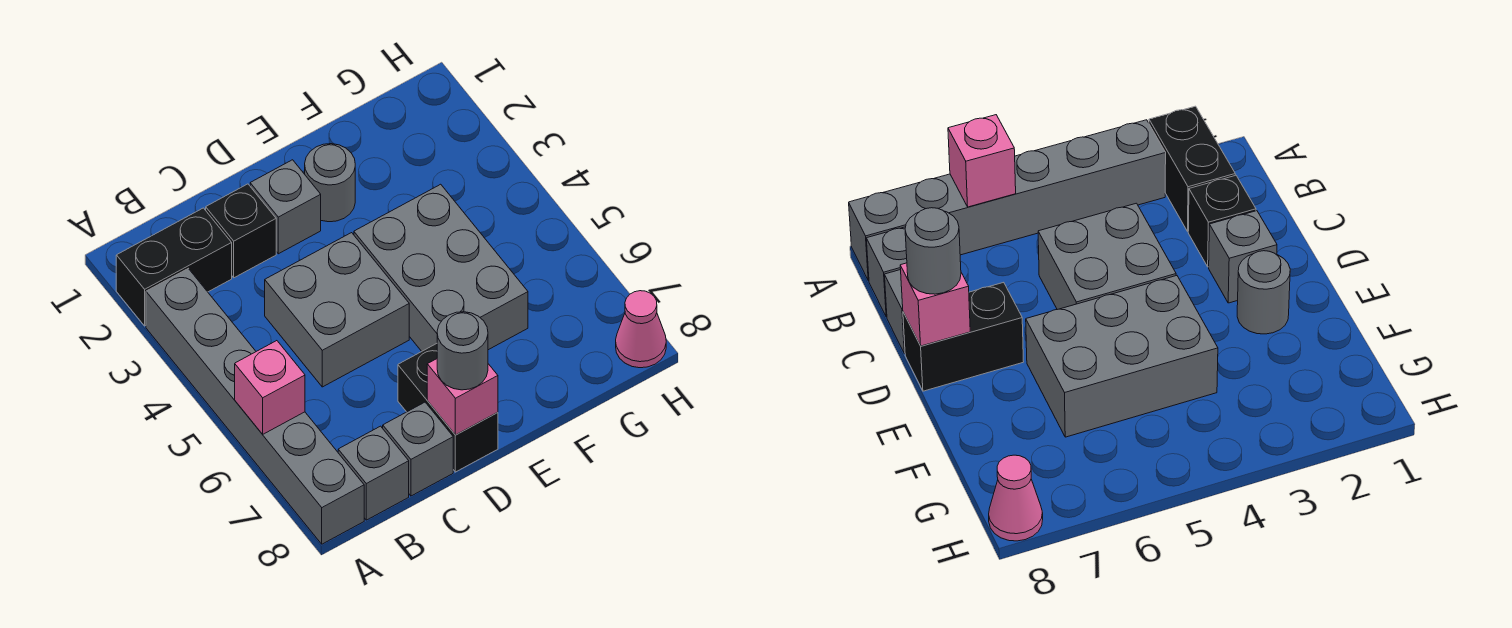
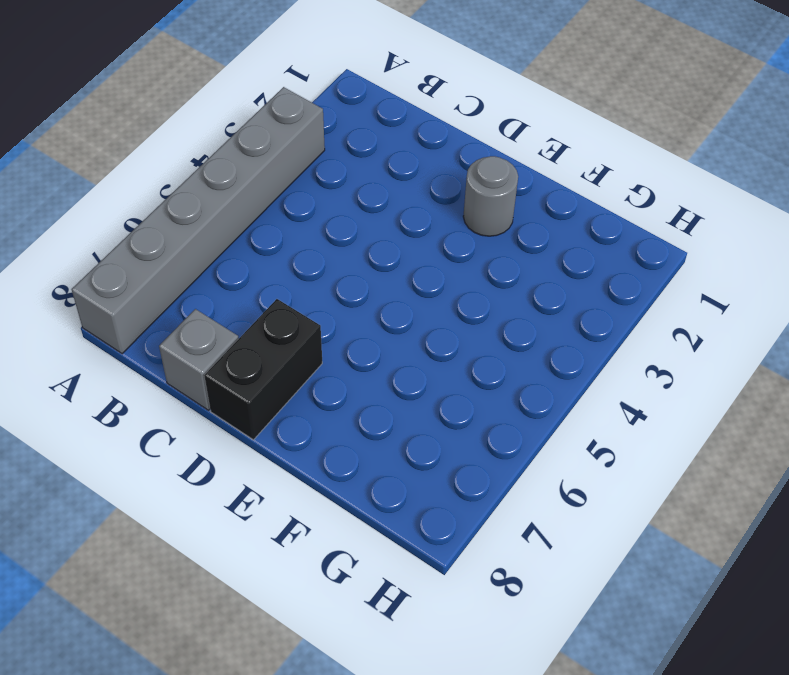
none -> black 1x2 brick [116,208,232,326]
none -> grey 1x1 brick [338,426,409,520]
none -> black 1x1 brick [206,184,276,278]

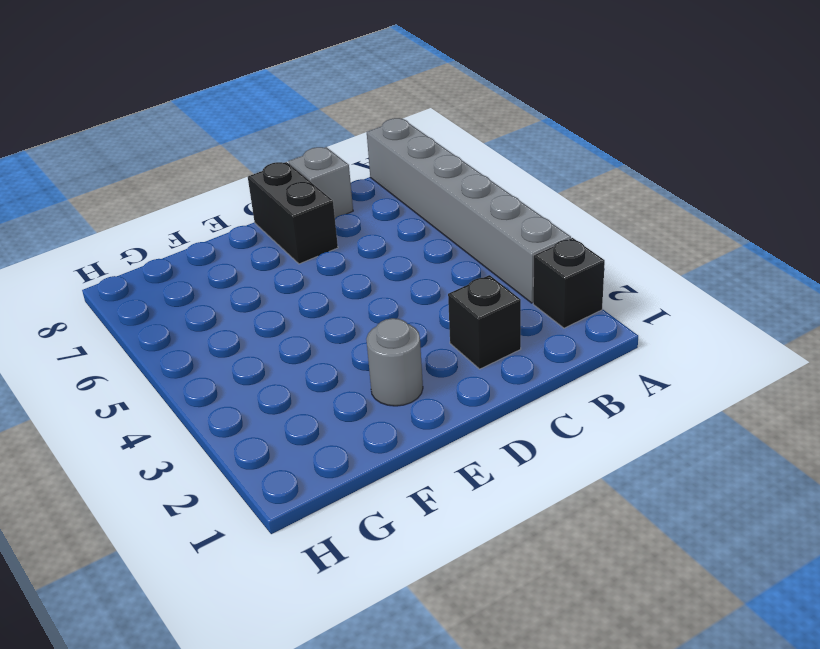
black 1x1 brick [533,238,605,328] -> black 1x2 brick [116,208,232,326]
none -> grey 1x1 brick [338,426,409,520]
none -> grey 2x2 brick [265,233,409,387]
none -> grey 1x1 brick [250,160,321,254]

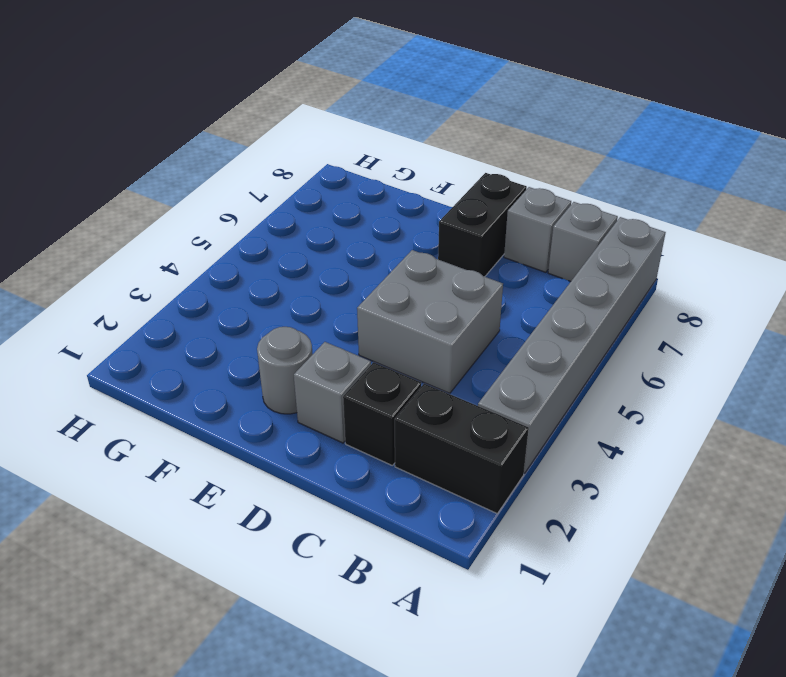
none -> grey 2x3 brick [354,184,528,351]
none -> pink 1x1 cone [616,291,666,368]
none -> pink 1x1 brick [235,341,305,434]

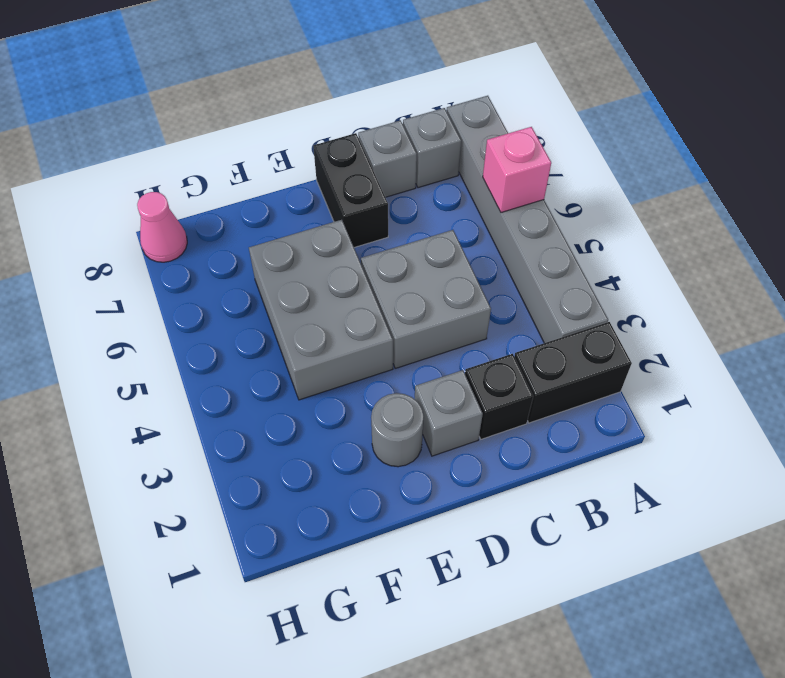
none -> pink 1x1 brick [427,359,498,435]
none -> grey 1x1 round brick [437,312,488,390]

